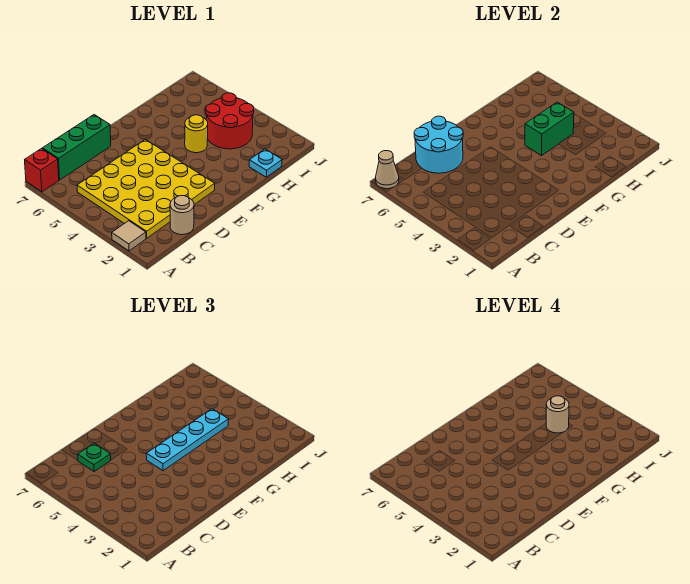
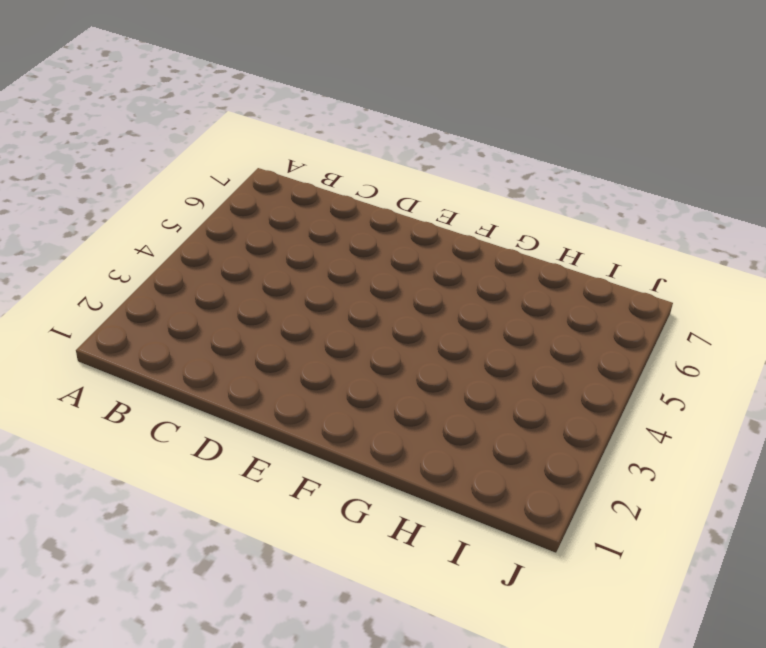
none -> tan 1x1 tile [112,221,146,251]
none -> red 1x1 brick [25,149,59,192]
none -> yellow 4x4 plate [77,139,215,238]

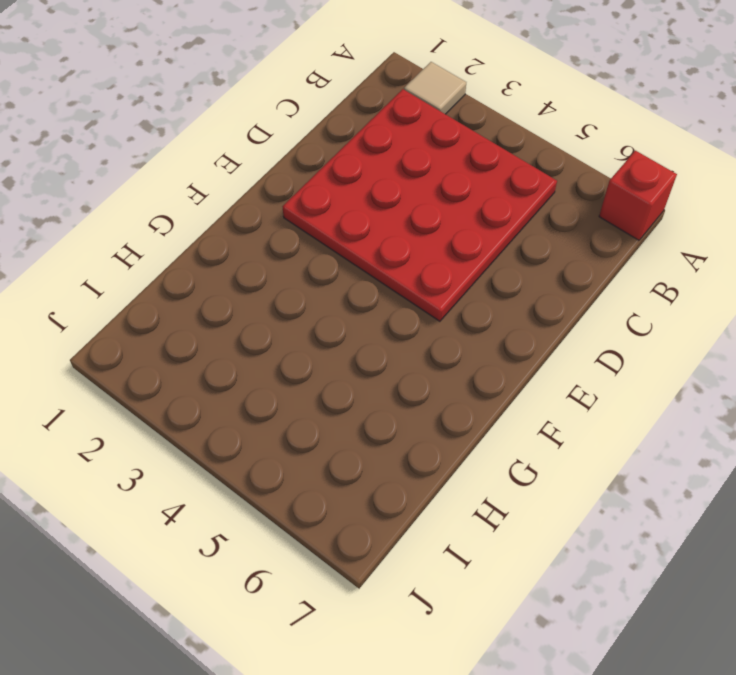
red 4x4 plate [283,89,557,321] -> yellow 4x4 plate [77,139,215,238]
none -> green 1x3 brick [42,115,111,180]
none -> tan 1x1 round brick [170,196,194,235]
none -> yellow 1x1 round brick [185,115,208,153]

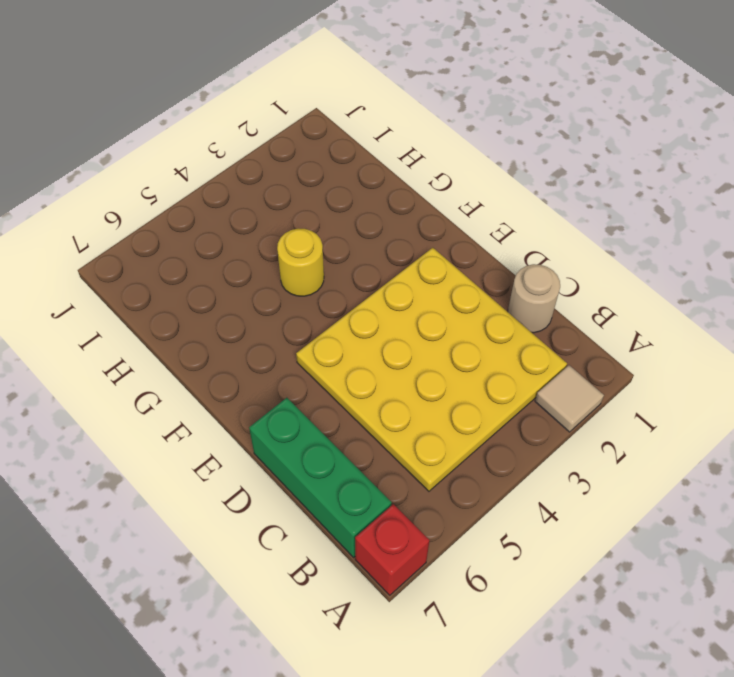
none -> cyan 1x1 plate [249,149,282,177]
none -> red 2x2 round brick [206,93,254,149]
none -> tan 1x1 cone [376,151,399,189]

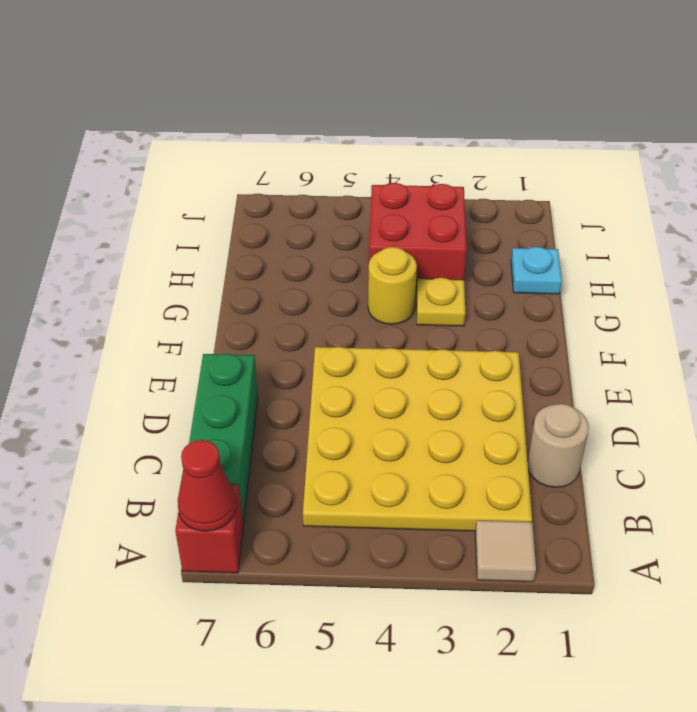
red 1x1 cone [178,440,236,531] -> tan 1x1 cone [376,151,399,189]
yellow 1x1 plate [417,278,465,326] -> none
red 2x2 brick [369,183,467,291] -> red 2x2 round brick [206,93,254,149]
none -> cyan 2x2 round brick [414,116,463,173]
none -> green 1x2 brick [525,102,574,156]
none -> green 1x1 plate [78,443,111,472]

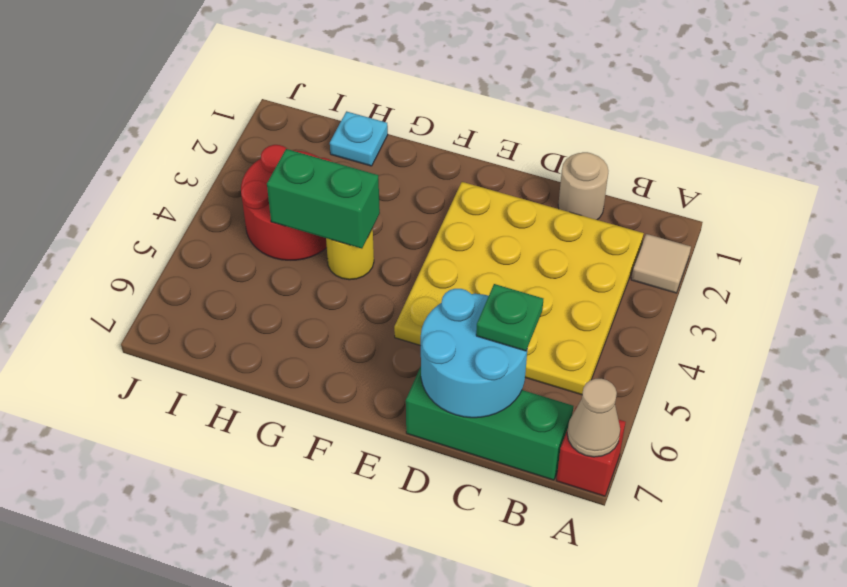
none -> cyan 1x4 plate [146,409,229,471]
none -> tan 1x1 round brick [546,396,569,433]

